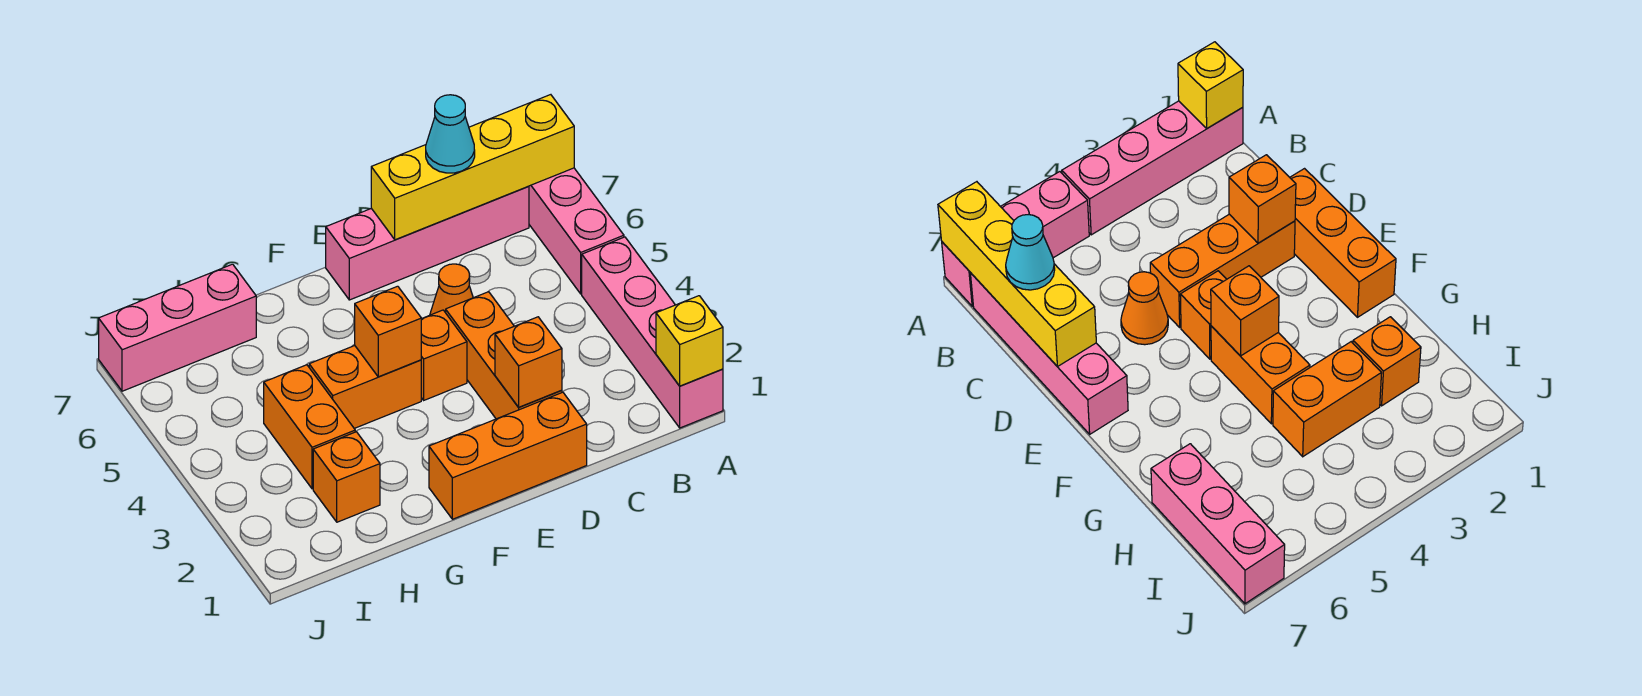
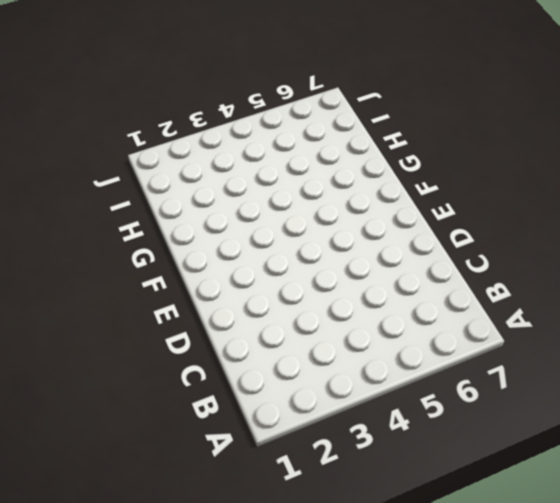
none -> pink 1x4 brick [582,237,723,428]
none -> pink 1x3 brick [529,168,624,294]
none -> pink 1x4 brick [326,186,529,300]

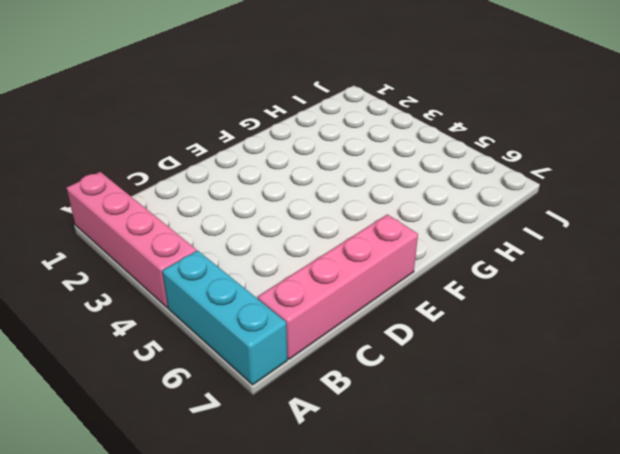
cyan 1x3 brick [162,250,287,385] -> pink 1x3 brick [529,168,624,294]
none -> orange 1x3 brick [429,392,587,519]
none -> orange 1x3 brick [446,292,562,419]
none -> orange 1x1 cone [430,264,473,315]

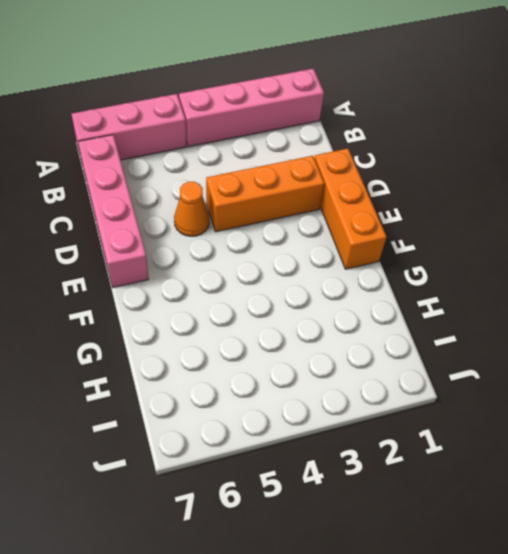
none -> orange 1x1 brick [421,310,467,400]
none -> orange 1x2 brick [309,346,421,428]
none -> orange 1x1 brick [313,432,380,522]

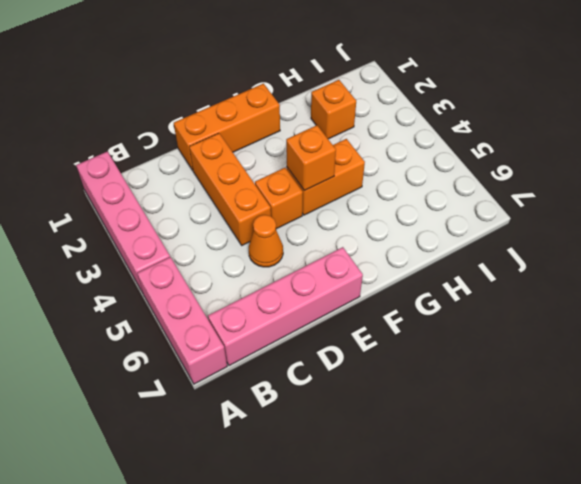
none -> orange 1x2 brick [264,365,355,489]
none -> pink 1x3 brick [99,264,256,391]
none -> yellow 1x1 brick [656,296,723,386]

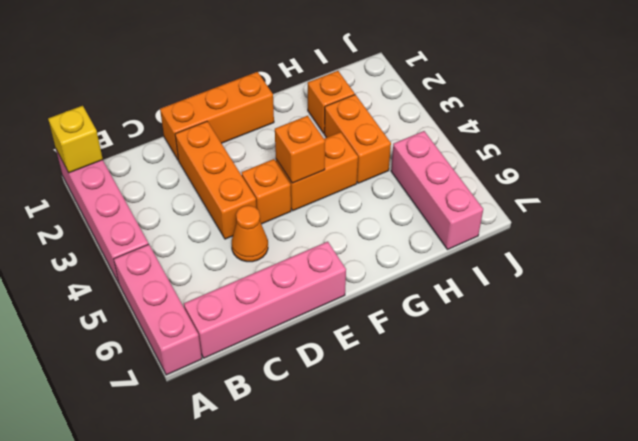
pink 1x3 brick [391,131,483,249] -> pink 1x3 brick turned to [99,264,256,391]
none -> yellow 1x4 brick [371,95,574,240]
none -> orange 1x1 brick [495,317,562,407]
none -> cyan 1x1 cone [426,95,475,173]

